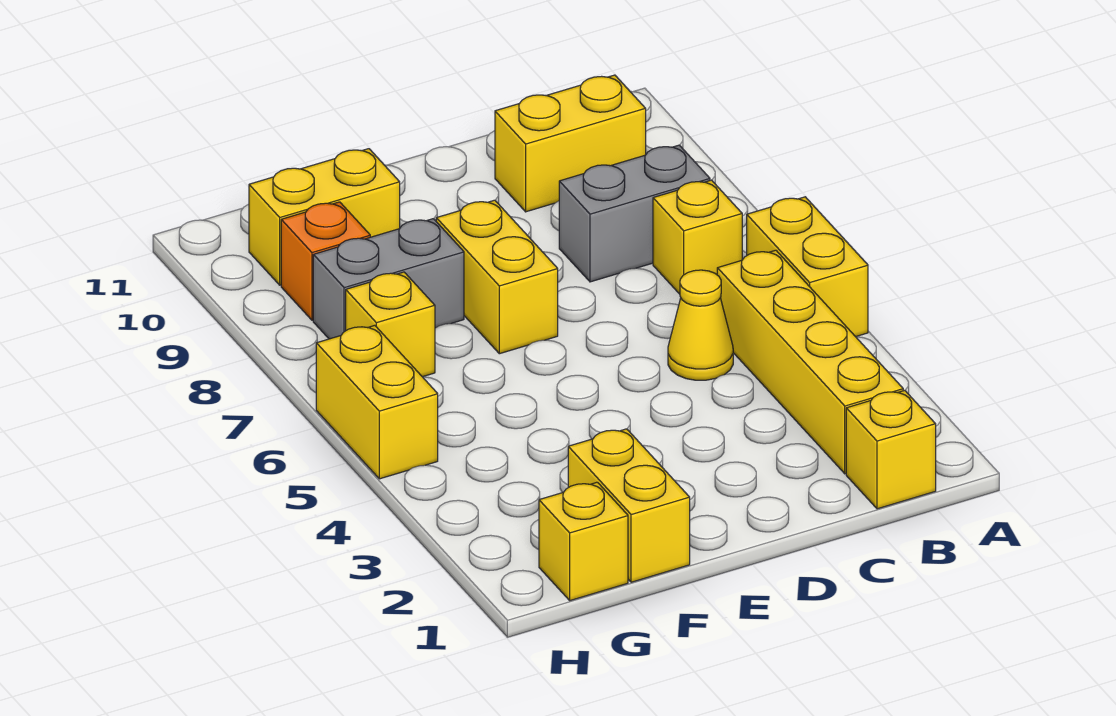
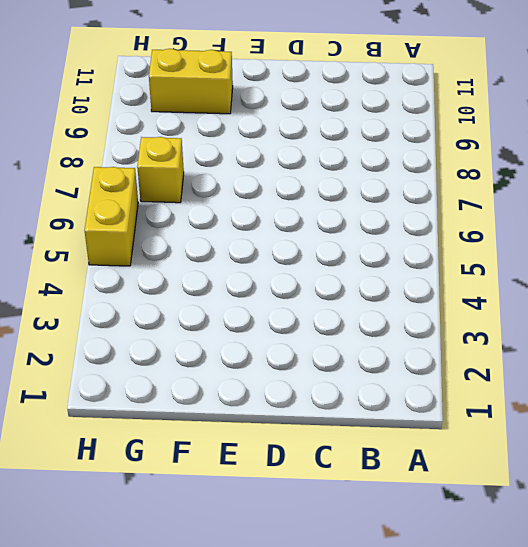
none -> yellow 1x2 brick [747,197,868,337]
none -> yellow 1x1 brick [846,390,936,509]
none -> yellow 1x4 brick [717,250,903,474]

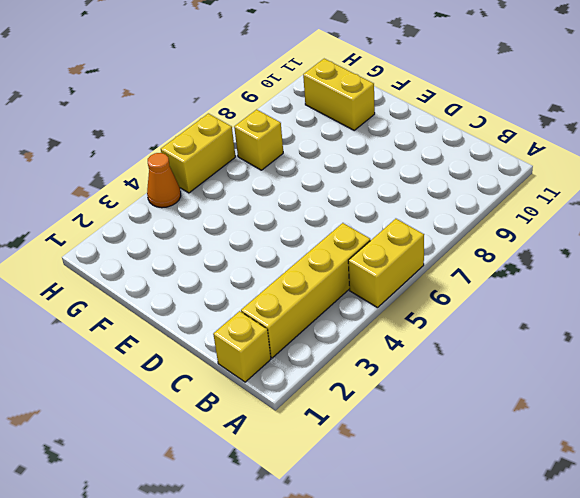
orange 1x1 cone [147,153,181,208] -> none
none -> yellow 1x1 brick [653,180,742,294]
none -> grey 1x2 brick [559,145,710,282]
none -> yellow 1x2 brick [495,75,646,212]

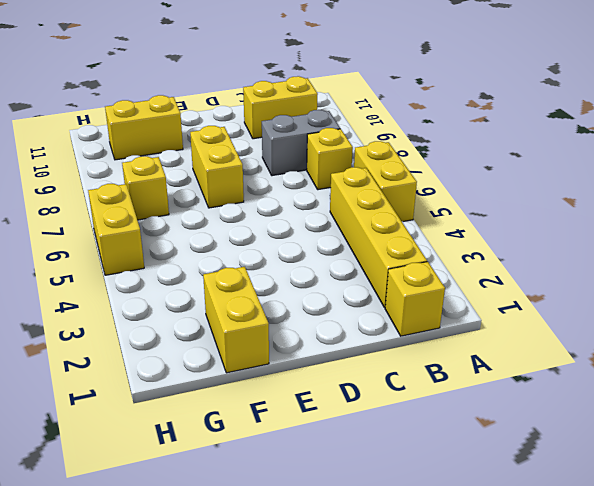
none -> yellow 1x1 cone [668,270,733,380]
none -> grey 1x2 brick [313,219,464,339]
none -> yellow 1x1 brick [539,482,628,601]

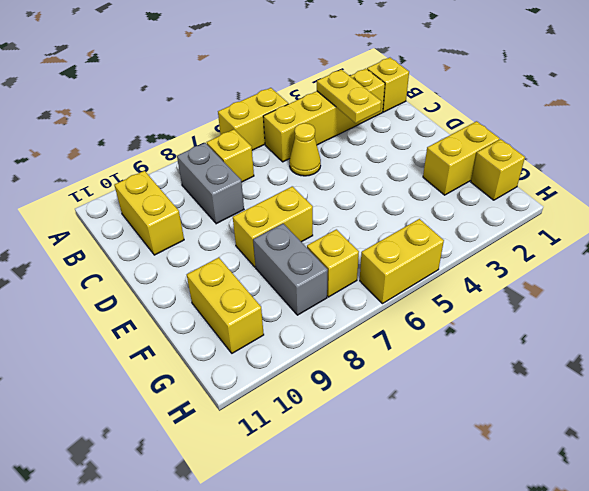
yellow 1x2 plate [317,70,381,123] -> none
none -> orange 1x1 brick [281,202,370,320]

